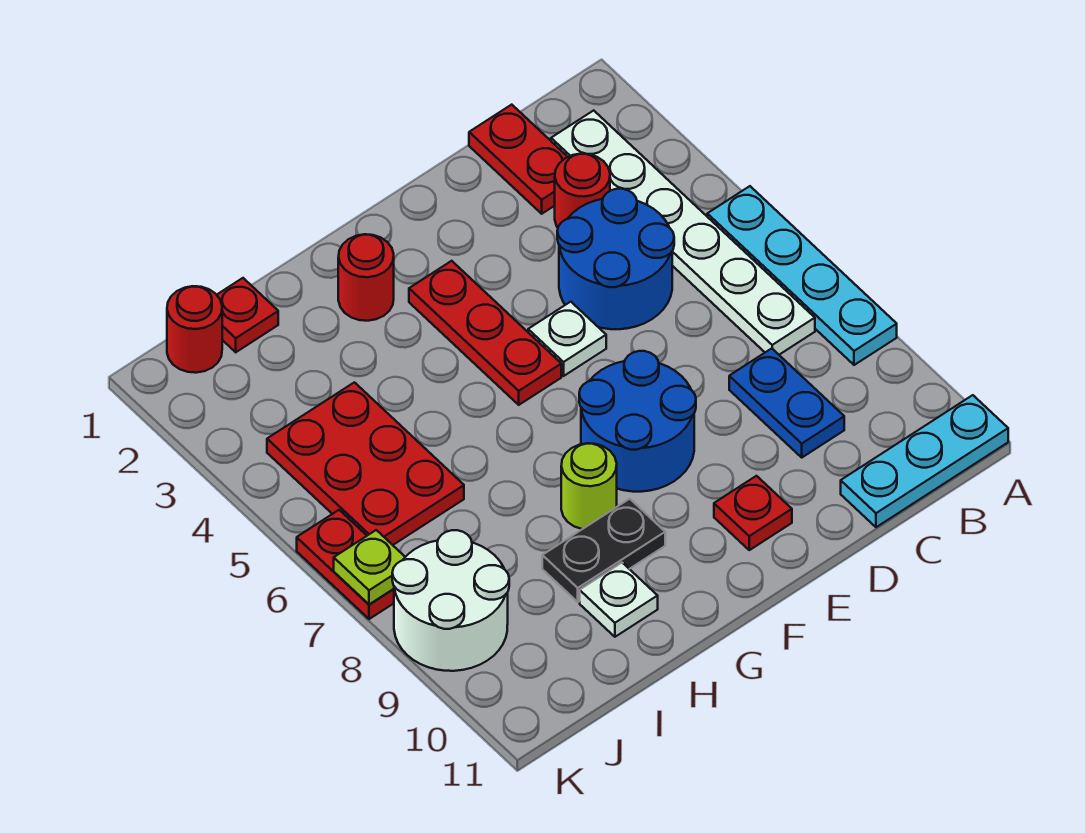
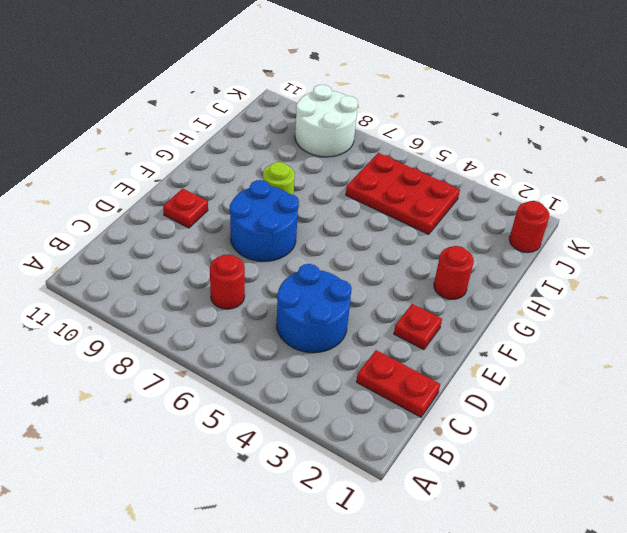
red 1x1 round brick [210,254,245,309] -> red 1x1 round brick moved to [555,154,610,228]
red 1x1 plate [394,304,442,350] -> red 1x1 plate moved to [217,278,278,352]
none -> cyan 1x4 plate [707,186,897,365]
none -> cyan 1x3 plate [841,395,1008,527]
none -> white 1x6 plate [551,110,815,355]

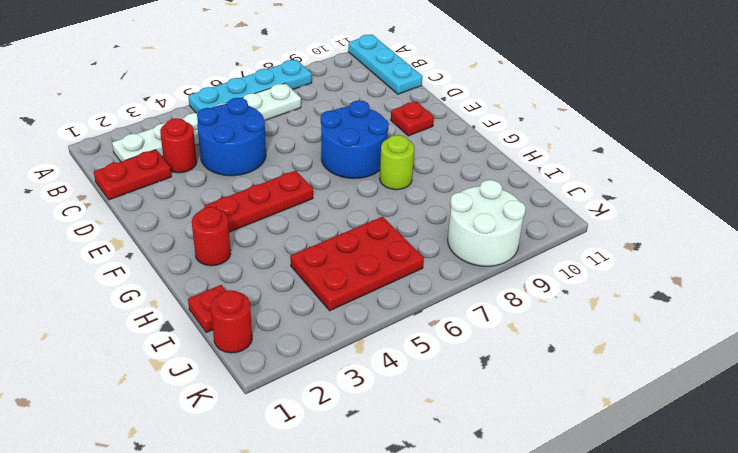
none -> blue 1x2 plate [729,348,844,457]
none -> white 1x1 plate [528,302,606,376]
none -> black 1x2 plate [542,499,665,602]

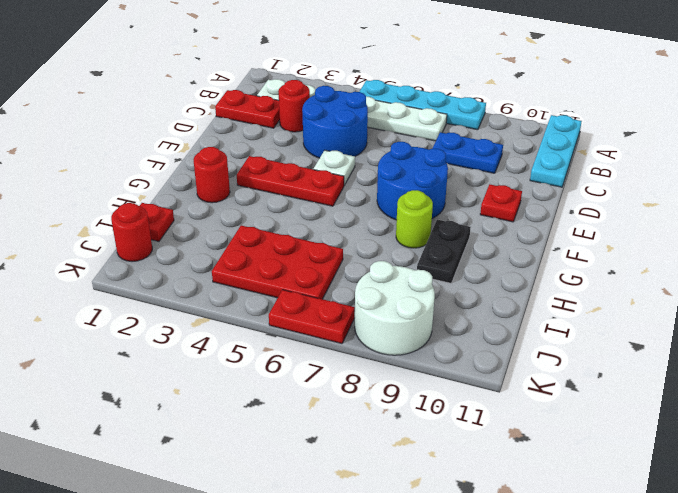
none -> white 1x1 plate [580,563,658,637]
none -> lime 1x1 plate [334,530,405,604]

